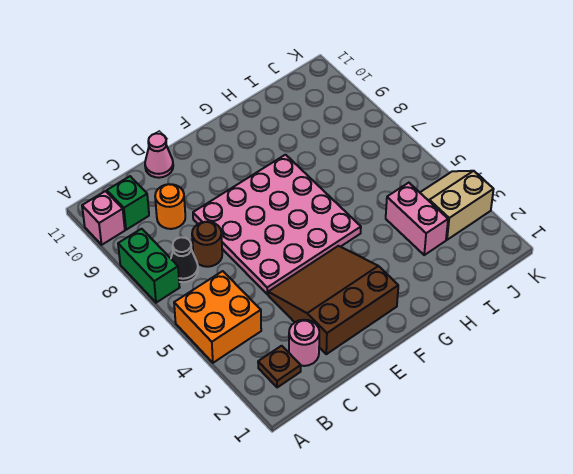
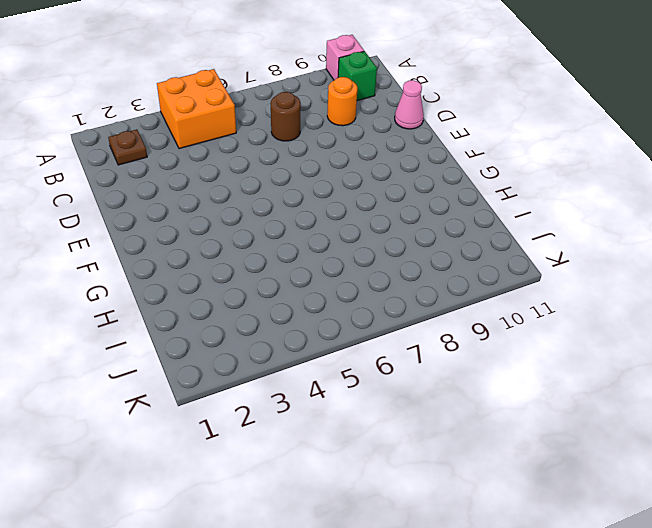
none -> green 1x2 brick [118,229,180,303]
none -> black 1x1 cone [171,237,198,282]
none -> pink 1x1 round brick [289,320,319,366]

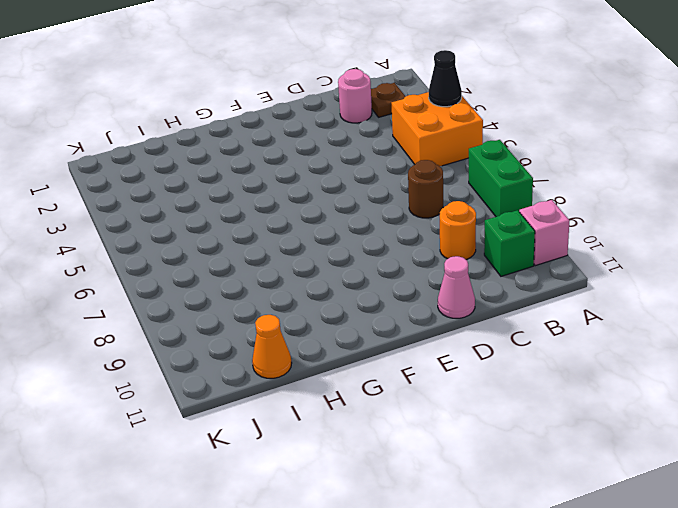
black 1x1 cone [429,50,462,107] -> black 1x1 cone moved to [171,237,198,282]
orange 1x1 cone [252,315,292,378] -> none
none -> brown 3x3 slope [268,246,398,354]
none -> pink 4x4 plate [193,155,361,294]
none -> pink 1x2 brick [386,183,448,255]

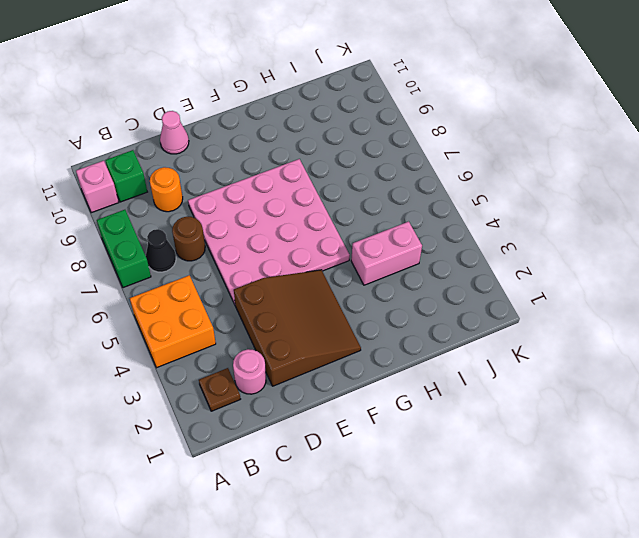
brown 3x3 slope [234,270,361,386] -> brown 3x3 slope turned to [268,246,398,354]
pink 1x2 brick [351,221,422,285] -> pink 1x2 brick turned to [386,183,448,255]
none -> tan 2x2 slope [420,171,494,240]

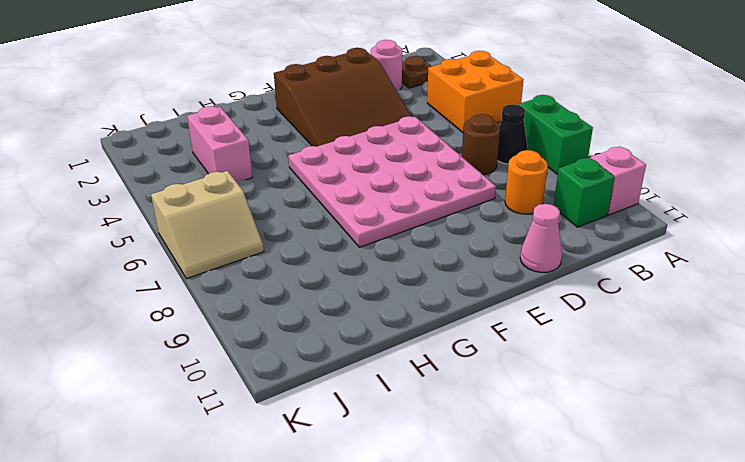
tan 2x2 slope [151,171,264,279] -> tan 2x2 slope moved to [420,171,494,240]

